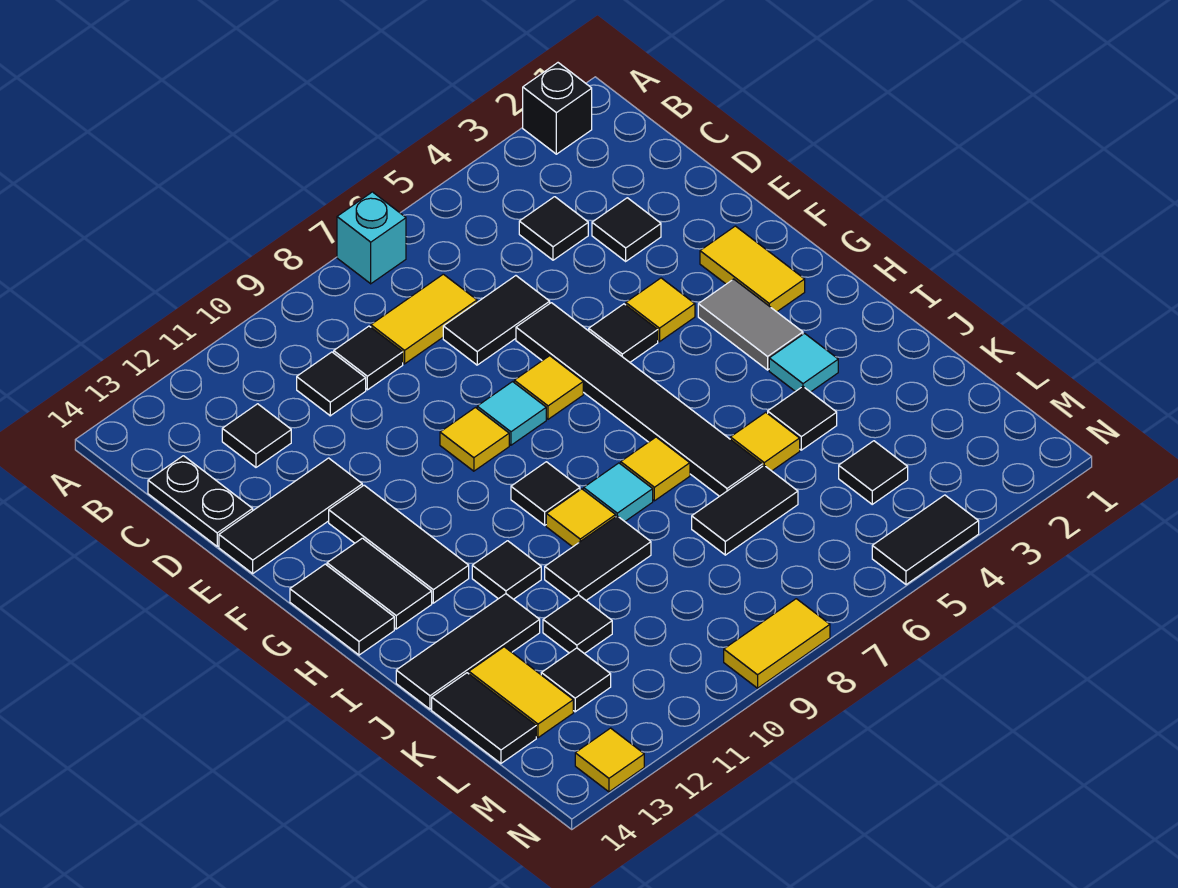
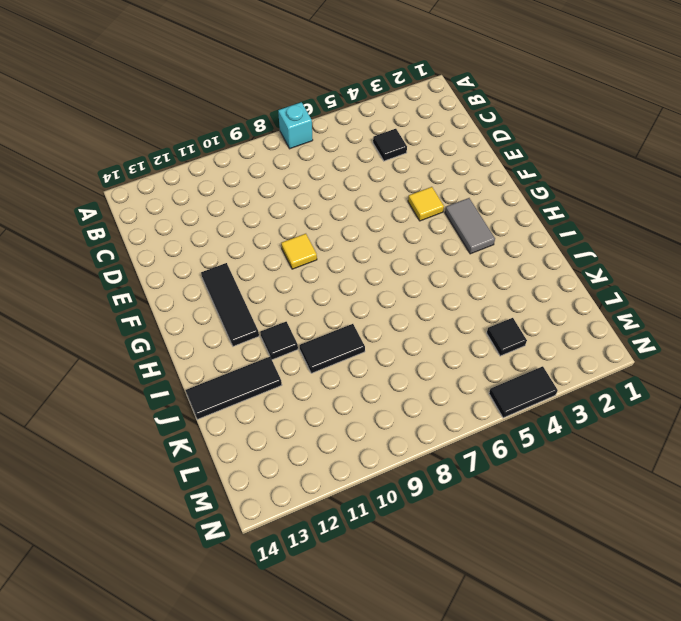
none -> black 1x1 brick [523,63,592,154]
none -> yellow 1x2 tile [371,274,477,364]
none -> black 1x1 tile [334,326,403,390]
none -> black 1x1 tile [297,352,366,416]

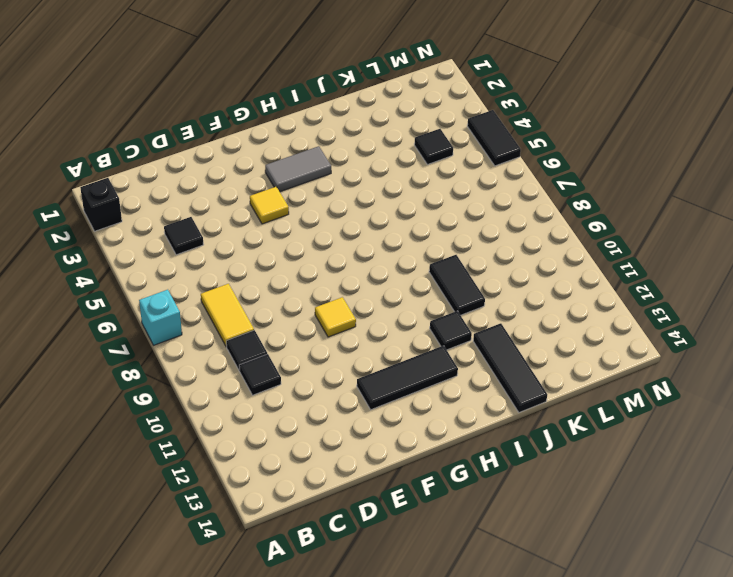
none -> black 1x1 tile [222,404,291,467]
none -> black 1x2 plate [148,456,253,546]
none -> black 1x1 tile [592,198,661,261]
none -> black 1x2 tile [443,276,550,365]

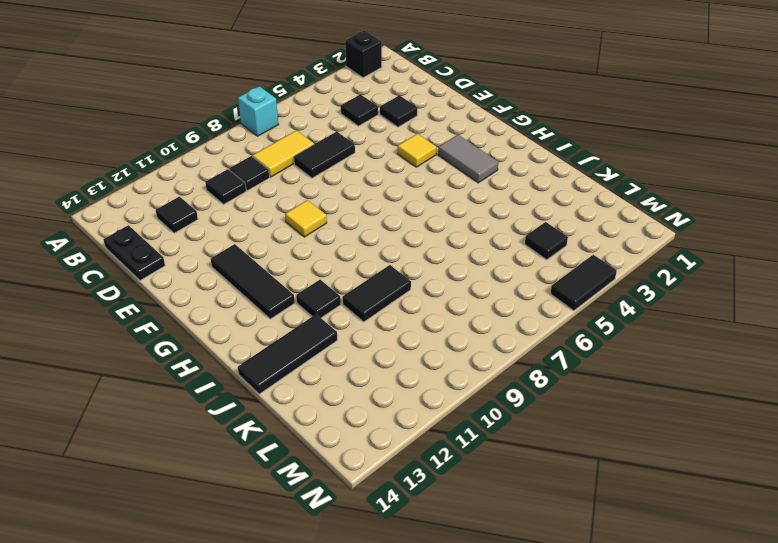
none -> black 1x6 tile [516,303,762,496]
none -> black 1x3 tile [219,458,362,573]
none -> yellow 1x2 tile [700,226,805,312]
none -> black 1x1 tile [589,304,658,362]

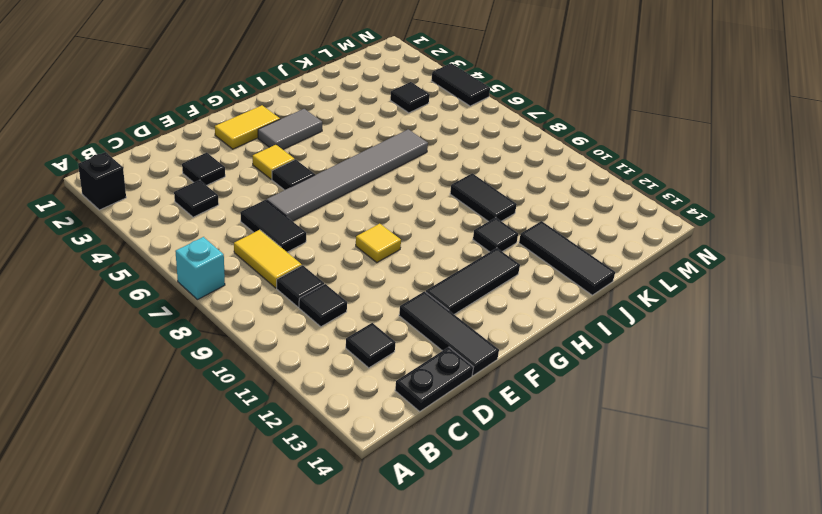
grey 1x6 tile [267,129,428,221] -> black 1x6 tile [516,303,762,496]
none -> yellow 1x1 tile [514,356,583,419]
none -> cyan 1x1 tile [477,382,546,445]
none -> black 1x2 tile [327,538,432,629]
none -> black 1x2 tile [290,564,394,655]

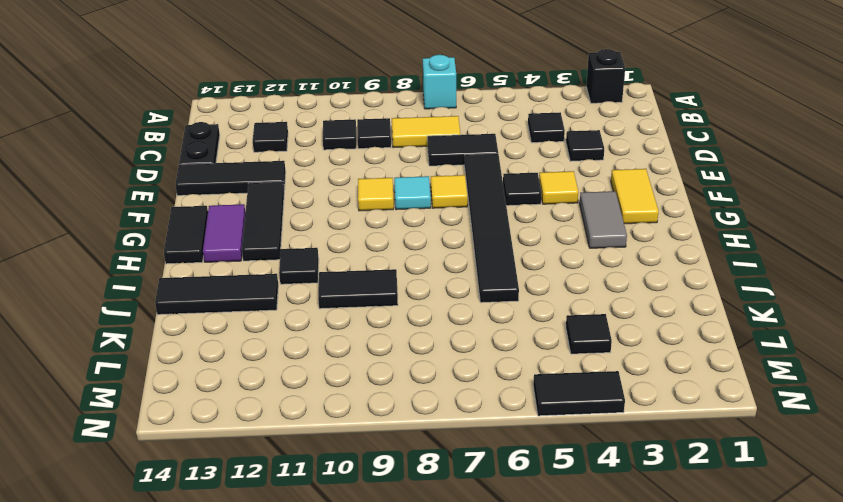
purple 1x2 tile [203,204,245,262] -> black 1x2 tile [327,538,432,629]
none -> black 1x1 tile [511,462,580,525]
none -> cyan 1x1 tile [769,333,838,392]
none -> yellow 1x1 tile [621,437,690,501]
none -> cyan 1x1 tile [584,463,653,521]

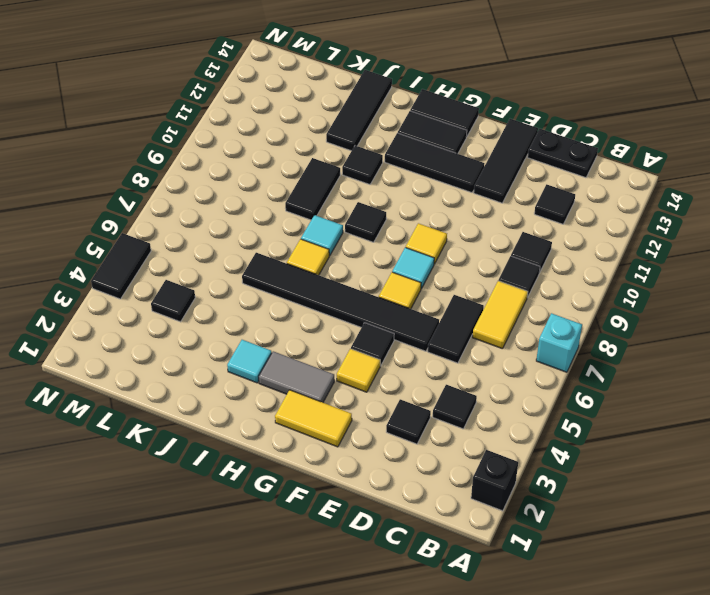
none -> yellow 1x1 tile [546,489,616,547]
none -> black 1x1 tile [768,387,837,450]
none -> yellow 1x1 tile [730,412,800,471]
none -> black 1x2 tile [692,466,798,555]

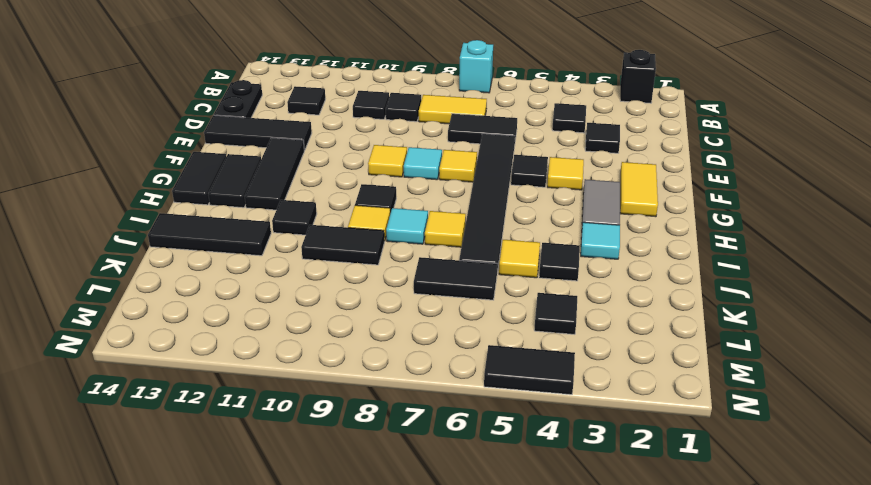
none -> black 1x1 tile [543,595,612,654]
none -> yellow 1x2 tile [469,647,573,738]
none -> black 1x2 tile [432,673,536,763]
none -> black 1x1 tile [541,648,611,712]

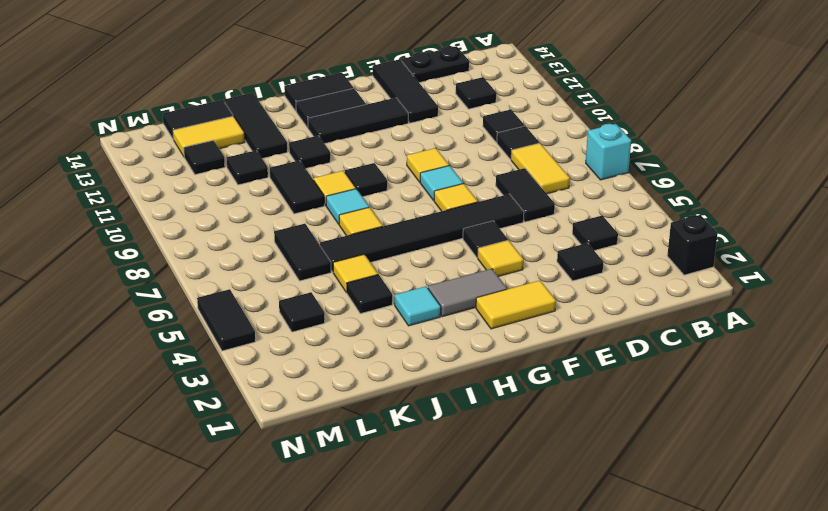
none -> yellow 1x2 tile [724,599,830,688]
none -> yellow 1x1 tile [575,728,644,792]

